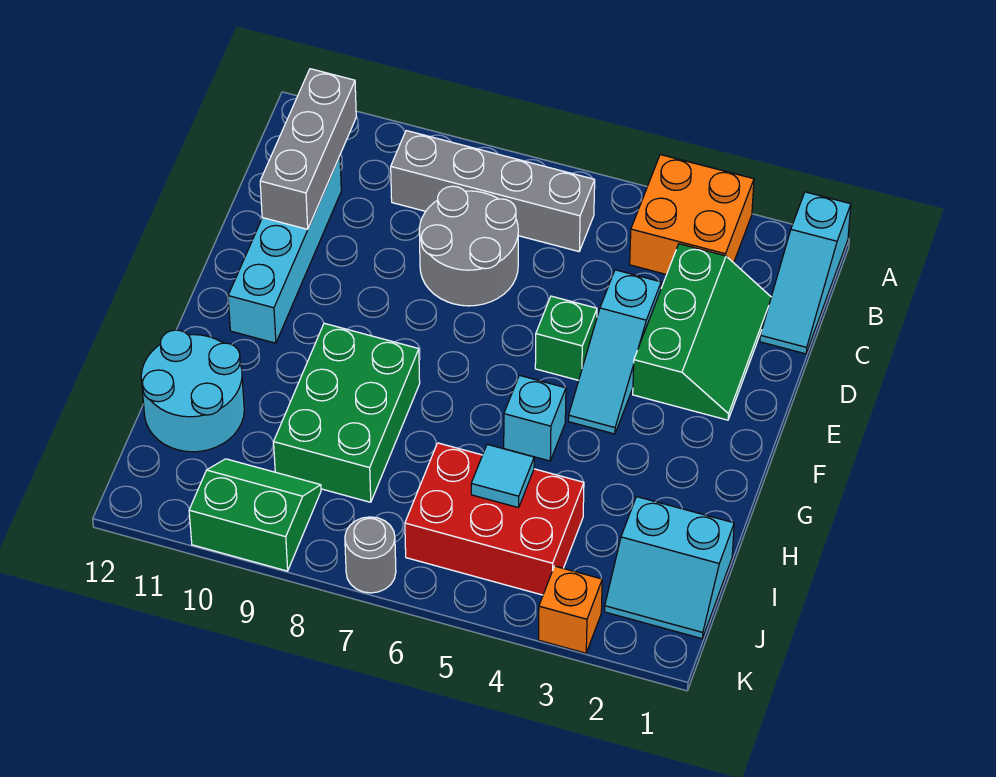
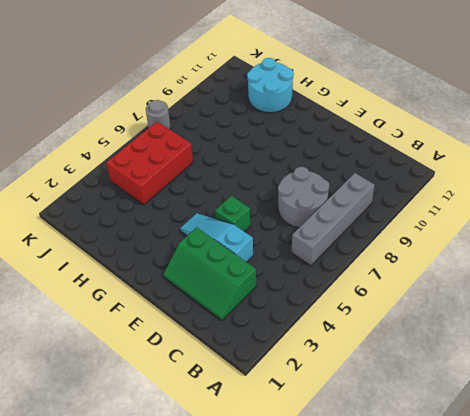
none -> cyan 1x3 slope [760,192,851,354]
none -> orange 2x2 brick [630,155,754,275]
none -> cyan 1x4 brick [228,156,341,343]

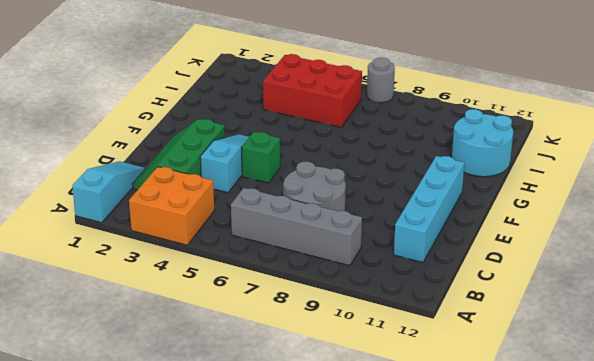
none -> cyan 1x1 brick [504,375,566,461]
none -> green 2x3 brick [274,323,420,502]
none -> cyan 2x2 slope [605,497,734,639]

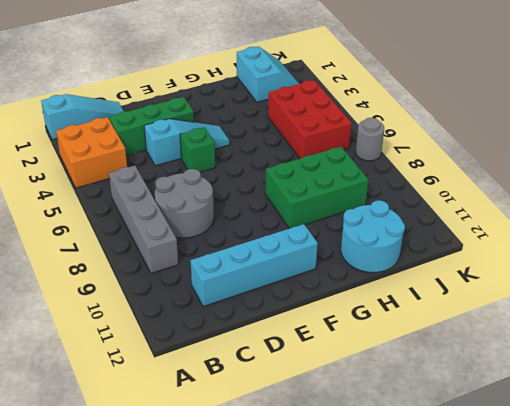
none -> cyan 1x1 brick [504,375,566,461]
none -> green 2x2 slope [189,459,321,571]
none -> orange 1x1 brick [539,566,602,653]

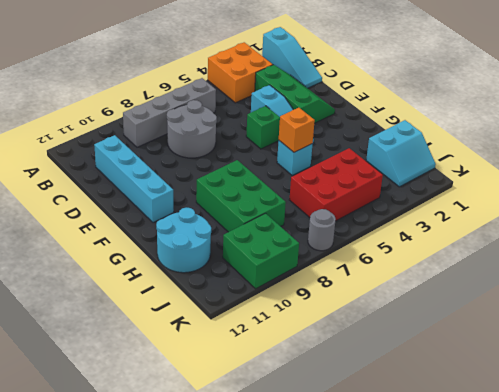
orange 1x1 brick [279,108,315,152] -> orange 1x1 brick moved to [539,566,602,653]
green 2x2 brick [223,213,299,289] -> green 2x2 slope [189,459,321,571]
none -> grey 1x3 brick [260,69,356,229]
none -> cyan 1x1 tile [471,444,534,508]

